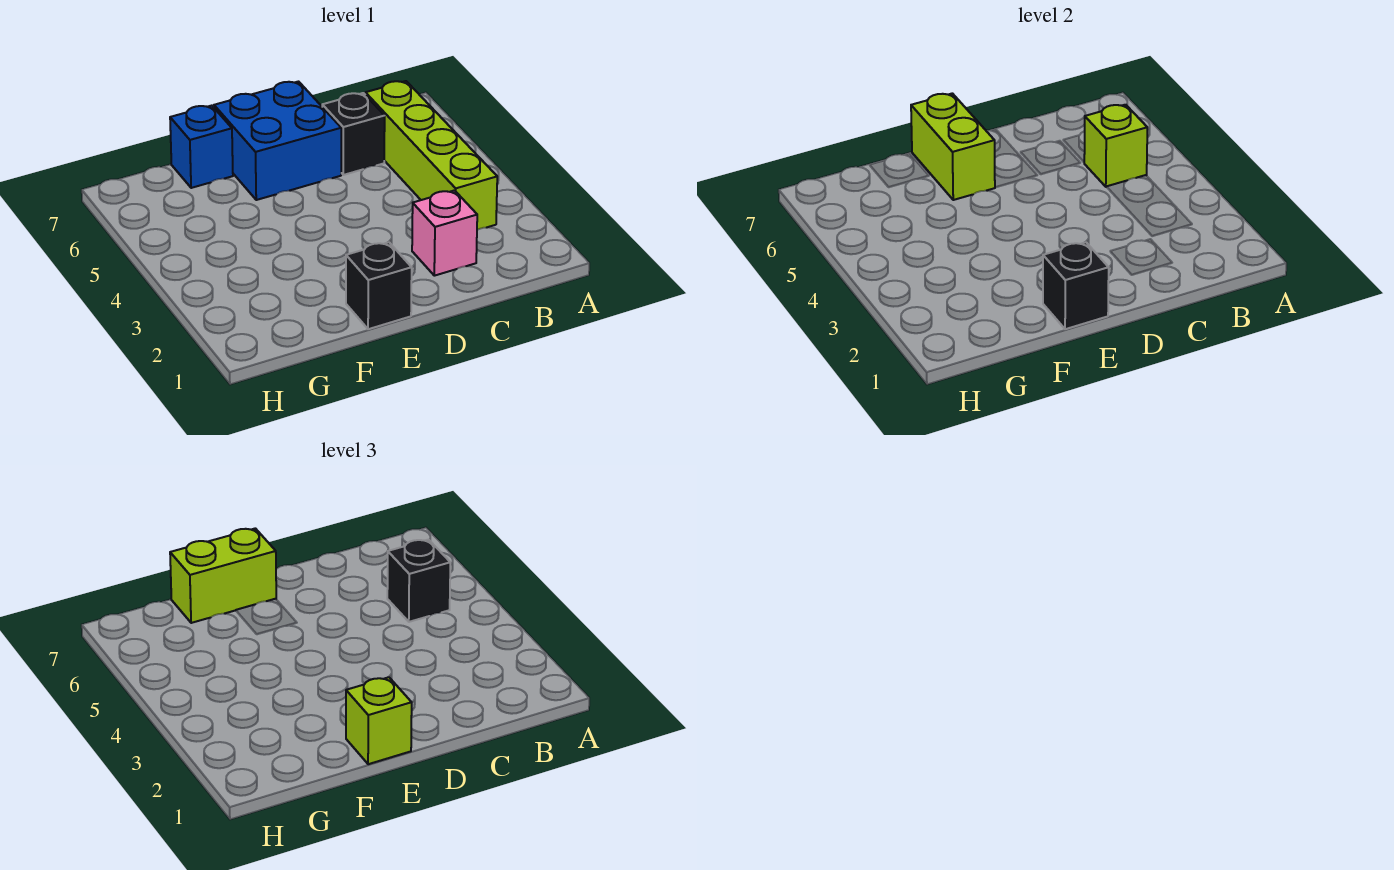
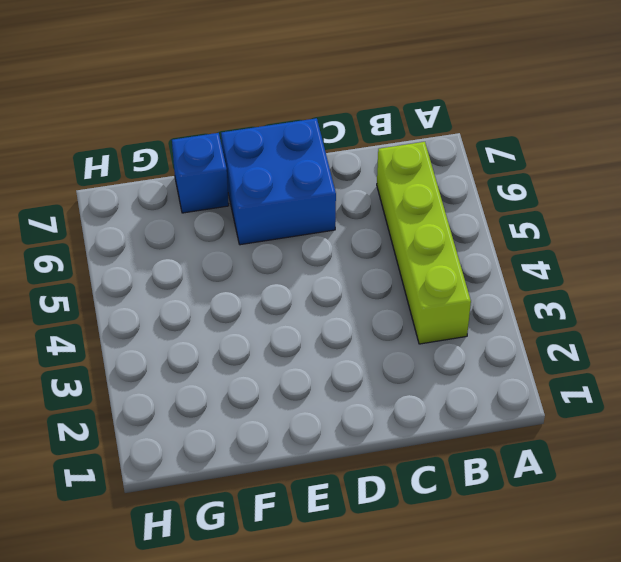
none -> pink 1x1 brick [412,190,477,276]
none -> black 1x1 brick [322,93,385,175]
none -> black 1x1 brick [346,242,412,329]

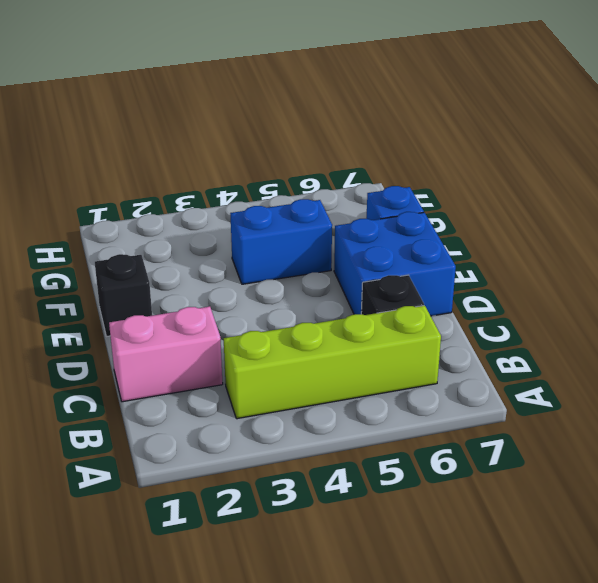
pink 1x2 brick [109,306,223,402] -> pink 1x1 brick [412,190,477,276]
blue 1x2 brick [230,199,332,284] -> none
none -> lime 1x1 brick [1084,105,1147,187]
none -> black 1x1 brick [1043,242,1109,329]
none -> lime 1x2 brick [911,93,995,200]

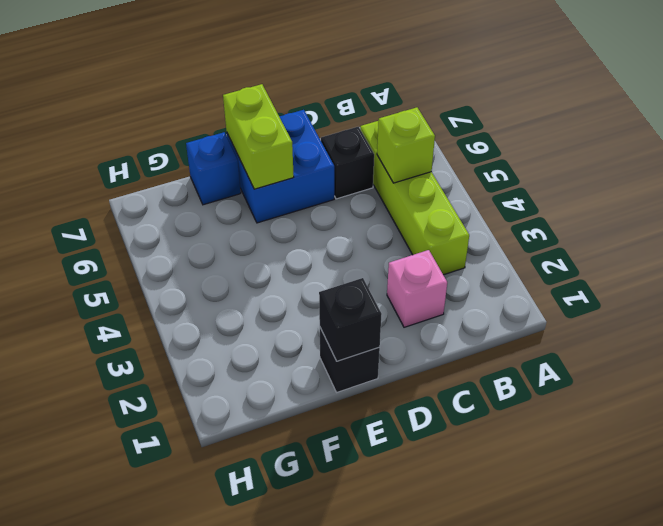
none -> black 1x1 brick [387,540,450,622]
none -> lime 1x1 brick [346,677,412,764]
none -> lime 1x2 brick [170,528,276,623]

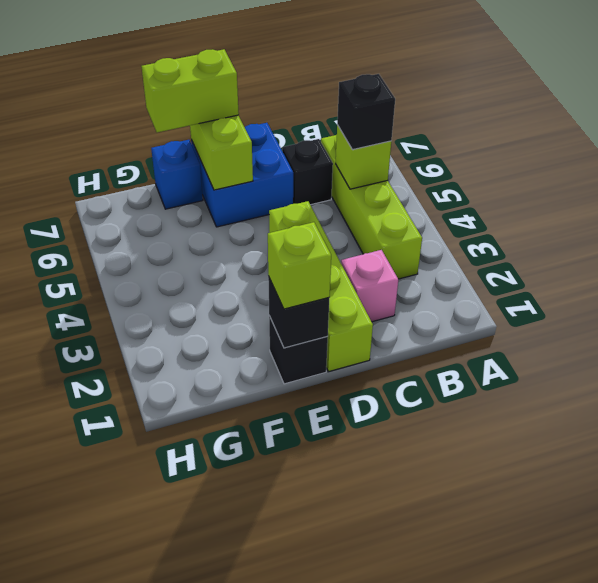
lime 1x4 brick [269,201,373,372] -> none

